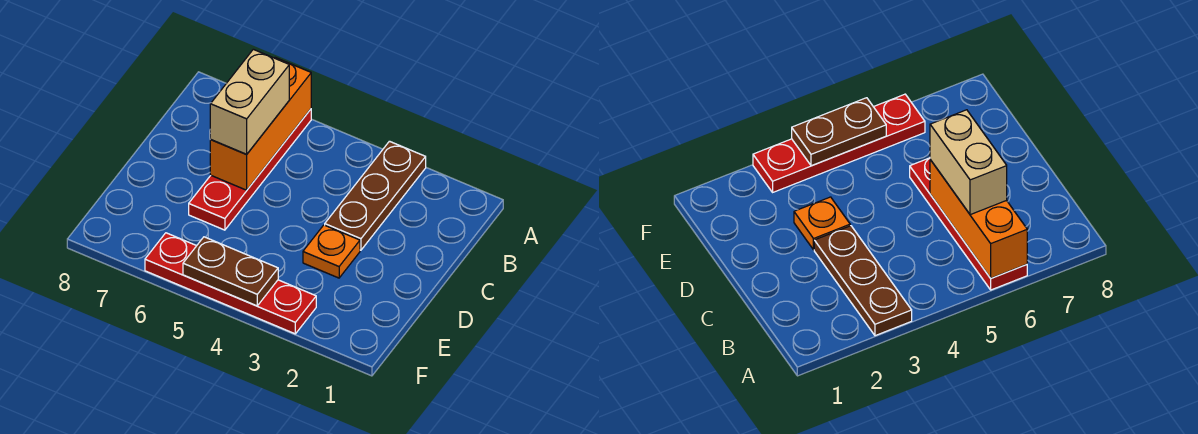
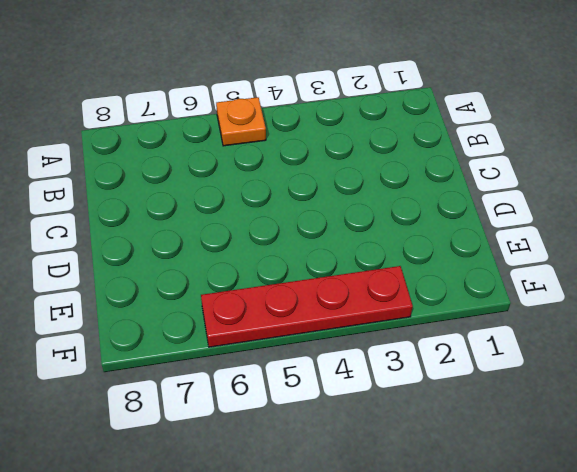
orange 1x1 plate [216,97,266,146] -> orange 1x1 plate moved to [303,225,360,278]
none -> brown 1x3 plate [325,141,426,250]
none -> red 1x4 plate [189,109,311,230]

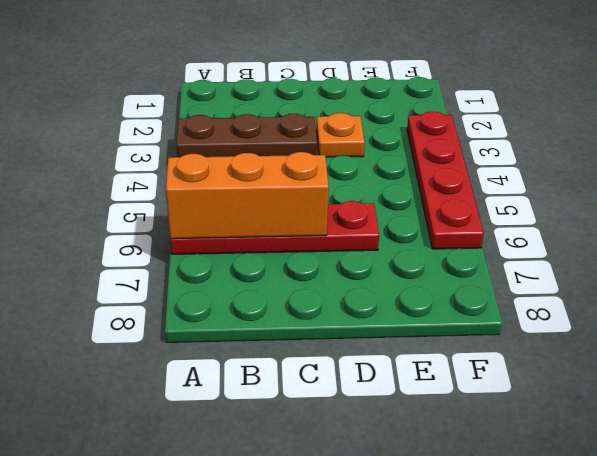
none -> brown 1x2 plate [183,237,278,306]
none -> tan 1x2 brick [210,49,289,154]

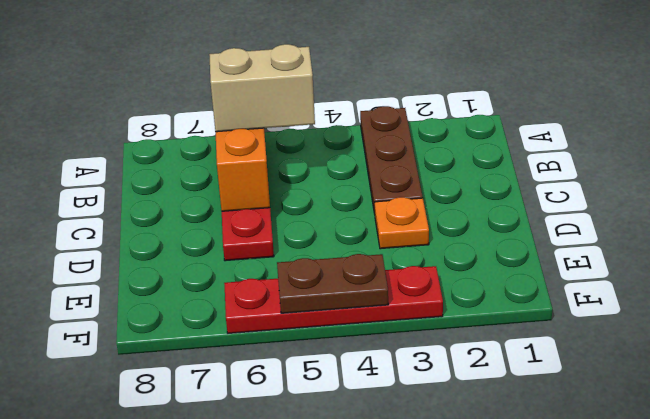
tan 1x2 brick [209,44,315,132] -> tan 1x2 brick turned to [210,49,289,154]

